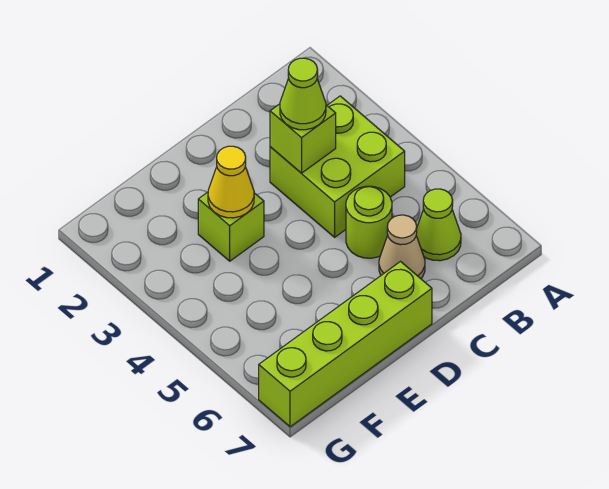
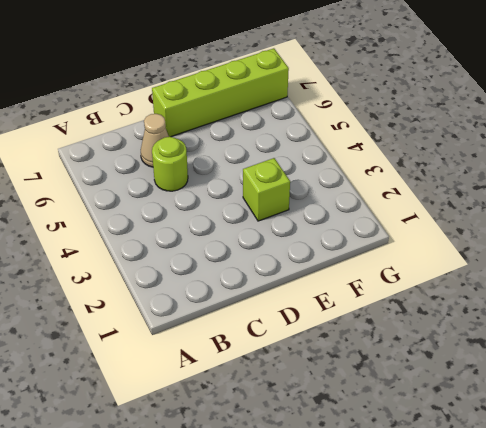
none -> lime 2x2 brick [270,96,405,237]
none -> lime 1x1 cone [416,189,461,261]

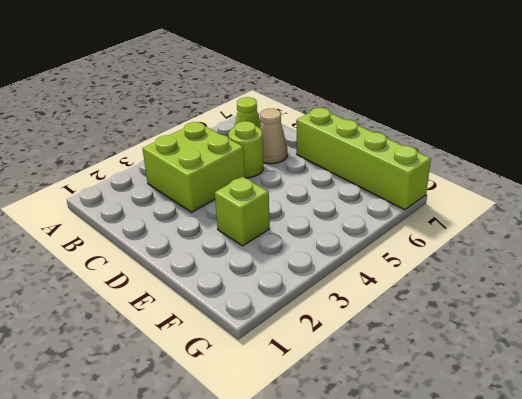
none -> lime 1x1 brick [270,104,336,173]
none -> yellow 1x1 cone [208,146,254,218]

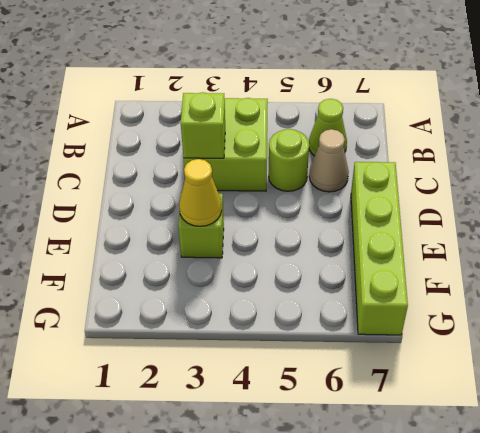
none -> lime 1x1 cone [280,58,326,130]

